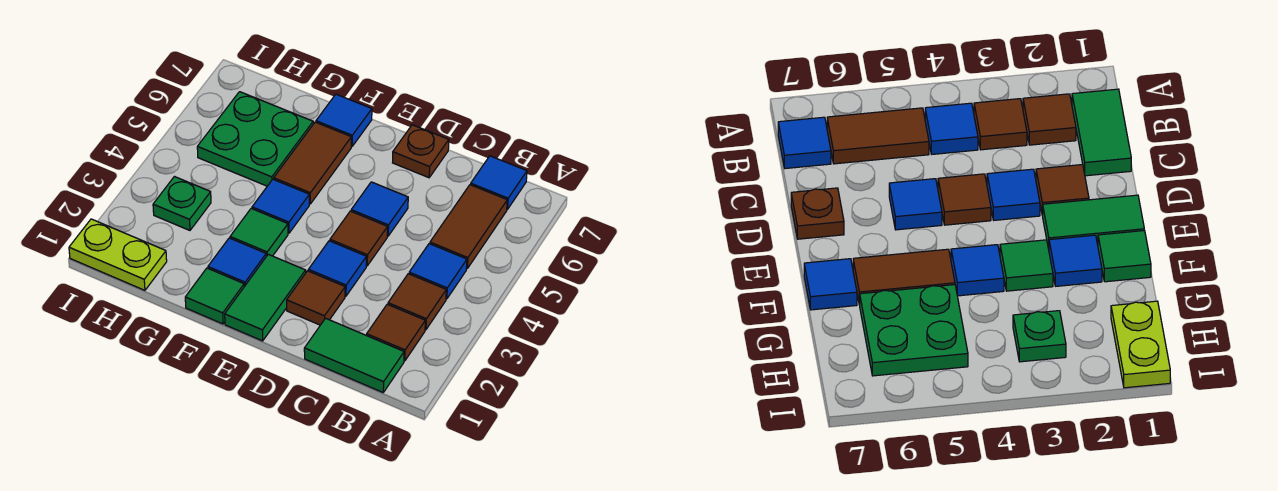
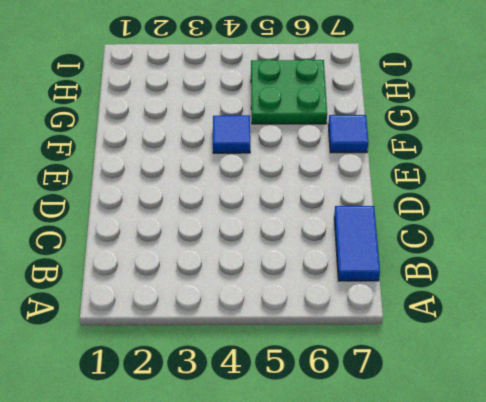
blue 1x2 tile [334,206,380,281] -> blue 1x1 tile [471,156,527,209]
none -> green 1x2 tile [304,318,404,392]
none -> brown 1x1 tile [367,304,425,361]
none -> brown 1x1 tile [388,274,446,330]

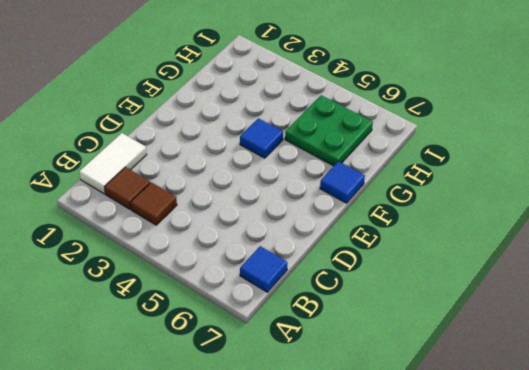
white 1x2 tile [79,133,147,194] -> green 1x2 tile [304,318,404,392]
none -> blue 1x1 tile [409,244,467,299]
none -> brown 1x2 tile [430,185,507,268]
none -> brown 1x1 tile [287,271,345,325]

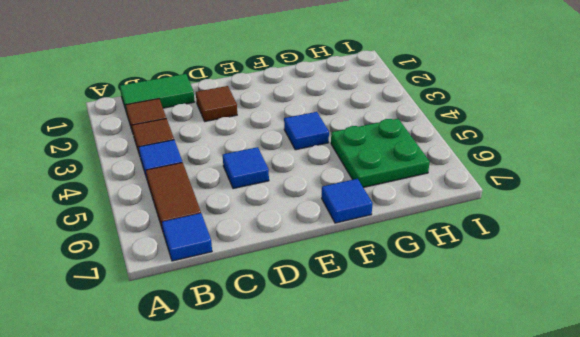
none -> blue 1x1 tile [308,241,367,296]
none -> brown 1x1 tile [330,211,388,266]
none -> brown 1x1 plate [393,125,449,178]

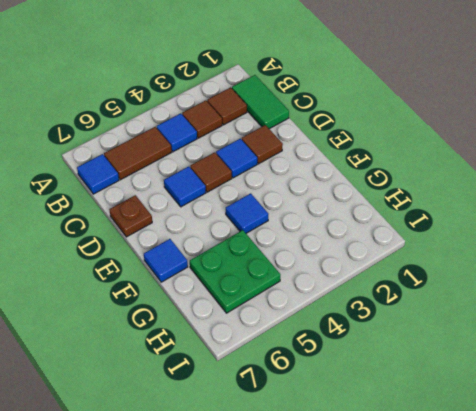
none -> green 1x2 tile [225,254,306,341]
none -> green 1x1 tile [185,268,244,324]
none -> blue 1x1 tile [208,238,266,287]

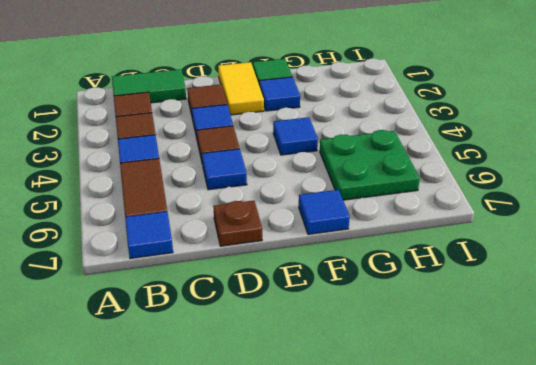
yellow 1x2 tile [218,62,264,115] -> green 1x2 tile [225,254,306,341]
none -> green 1x1 tile [230,208,288,256]
none -> brown 1x2 tile [274,122,351,204]
none -> lime 1x2 plate [69,219,167,290]

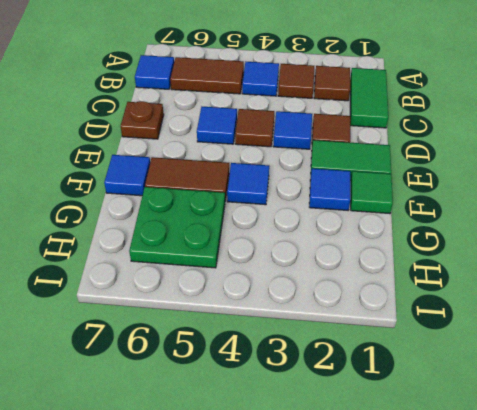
none -> green 1x1 tile [230,208,288,256]
none -> lime 1x2 plate [69,219,167,290]
none -> green 1x1 plate [153,177,211,230]

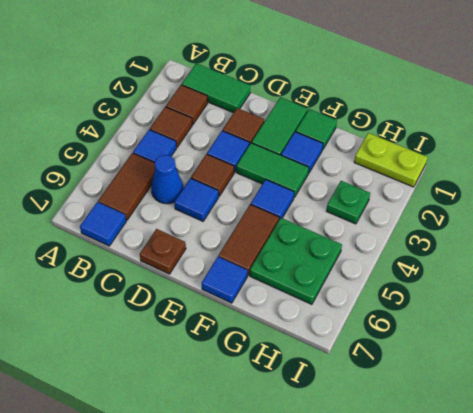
blue 1x1 cone [151,155,183,204] -> none
green 1x2 tile [236,143,309,197] -> green 1x1 tile [230,208,288,256]

